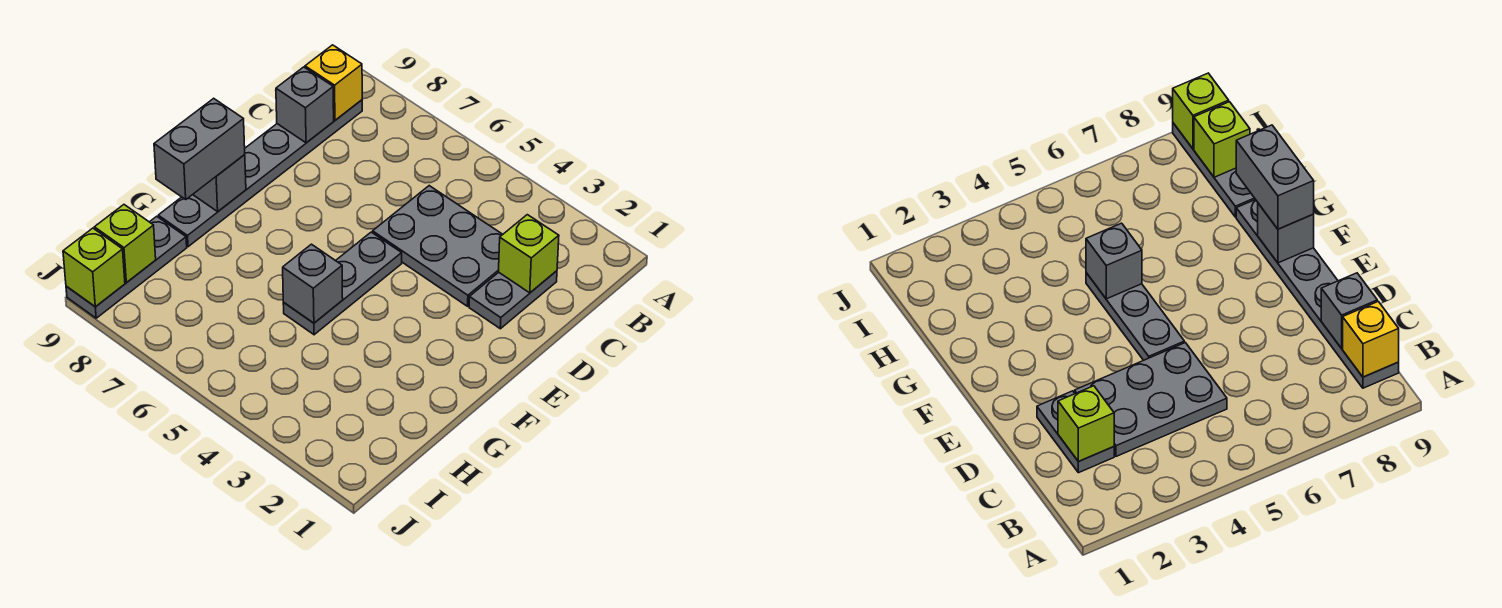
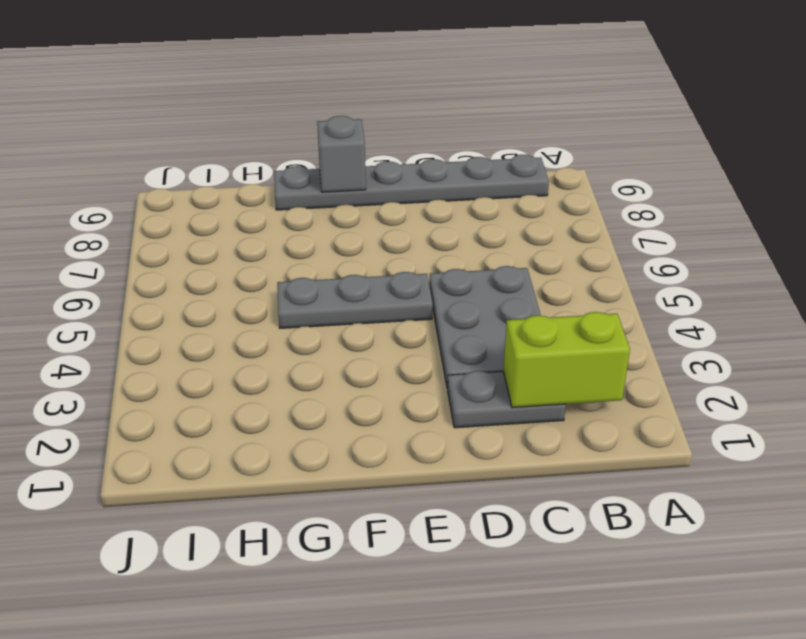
lime 1x2 brick [503,312,630,408] -> lime 1x1 brick [499,215,559,293]
none -> grey 1x3 plate [66,216,187,318]
none -> yellow 1x1 brick [305,45,362,120]
none -> grey 1x1 brick [276,67,334,143]

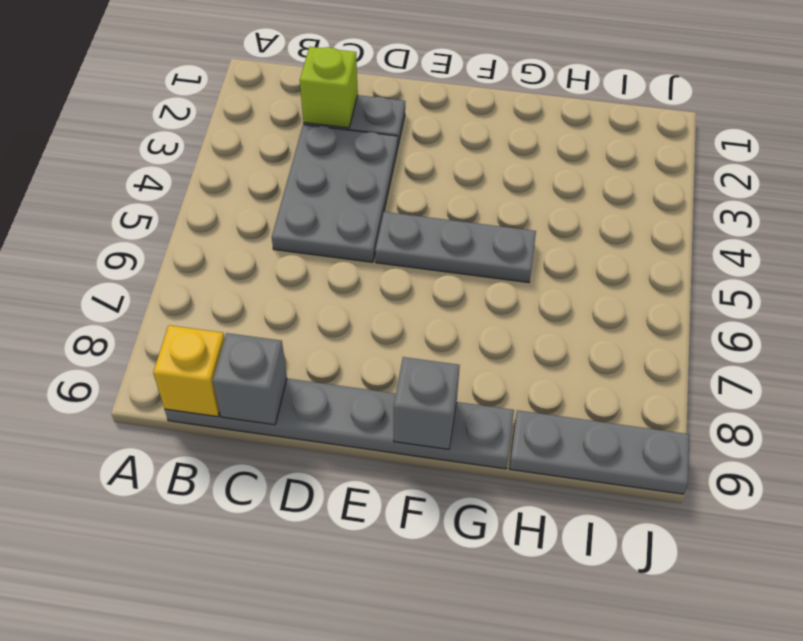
none -> grey 1x1 brick [283,244,343,323]
none -> lime 1x1 brick [94,205,156,283]
none -> lime 1x1 brick [63,228,125,307]

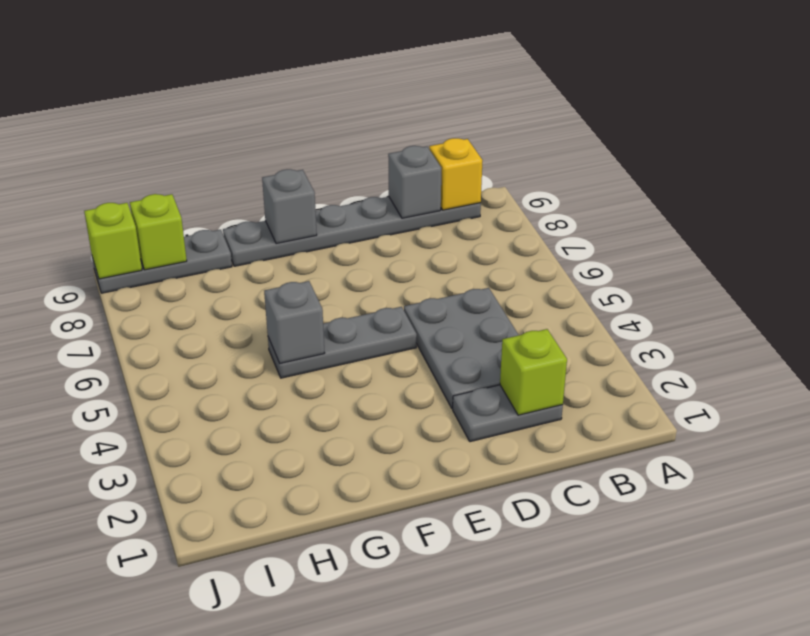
none -> grey 1x2 brick [154,98,245,199]

